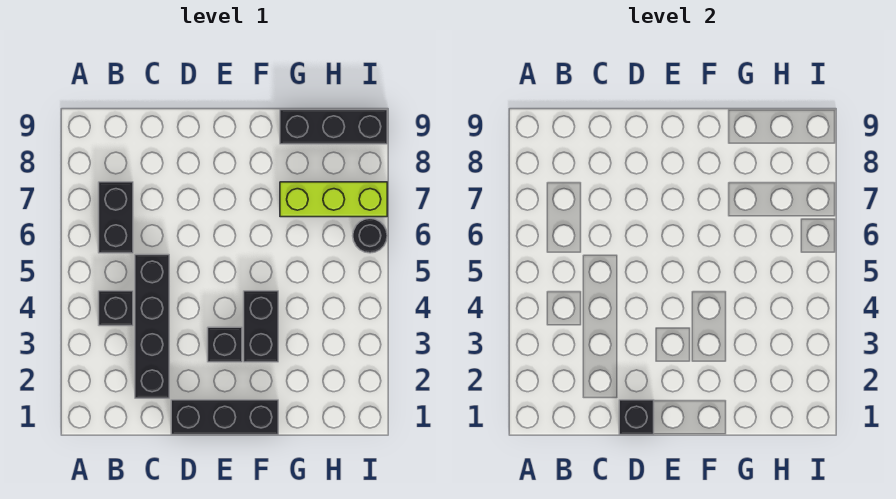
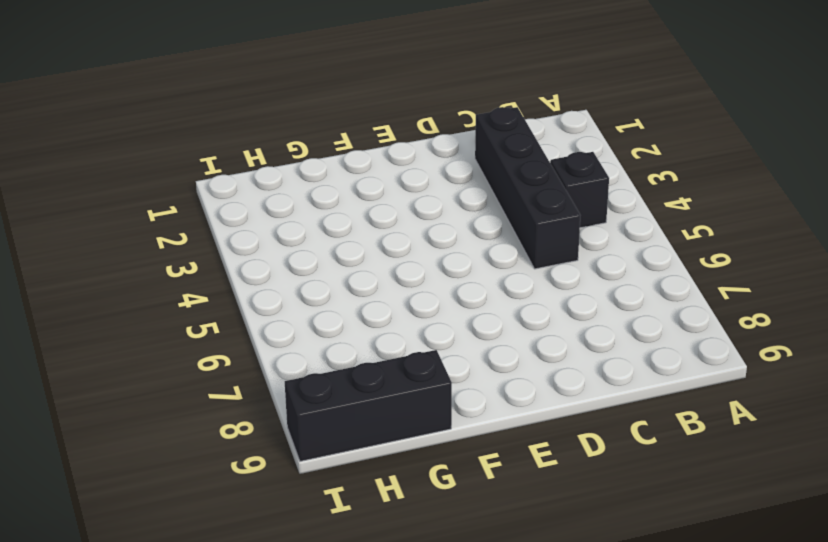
none -> black 1x2 brick [99,182,133,253]
none -> black 1x3 brick [171,400,278,435]

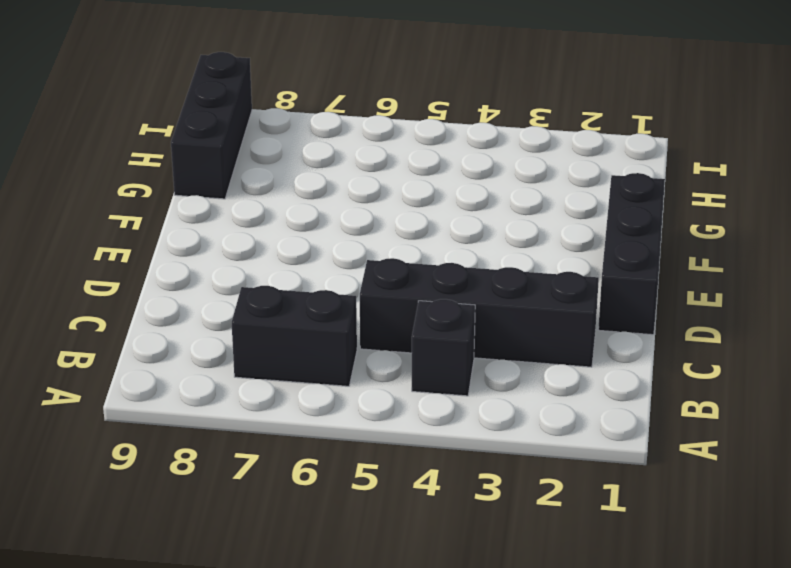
none -> black 1x1 brick [208,327,242,362]
none -> black 1x2 brick [244,291,278,362]

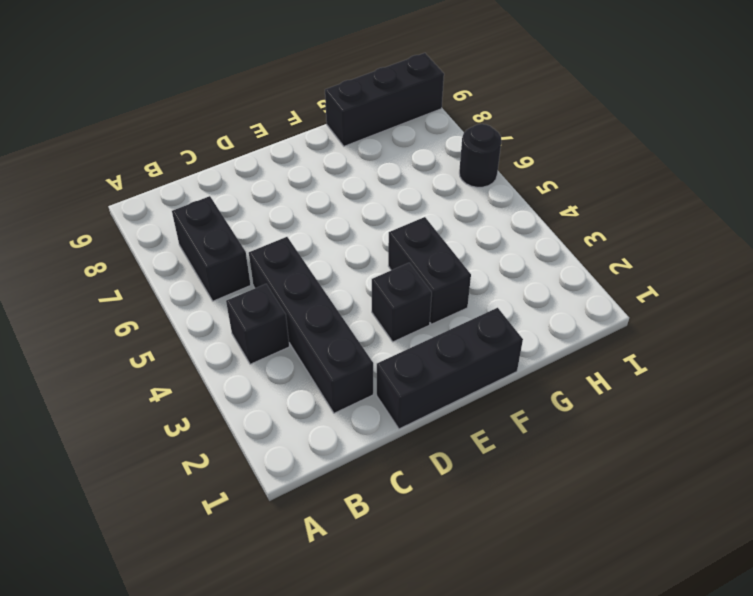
none -> lime 1x3 brick [280,182,387,217]
none -> black 1x1 brick [619,400,654,435]

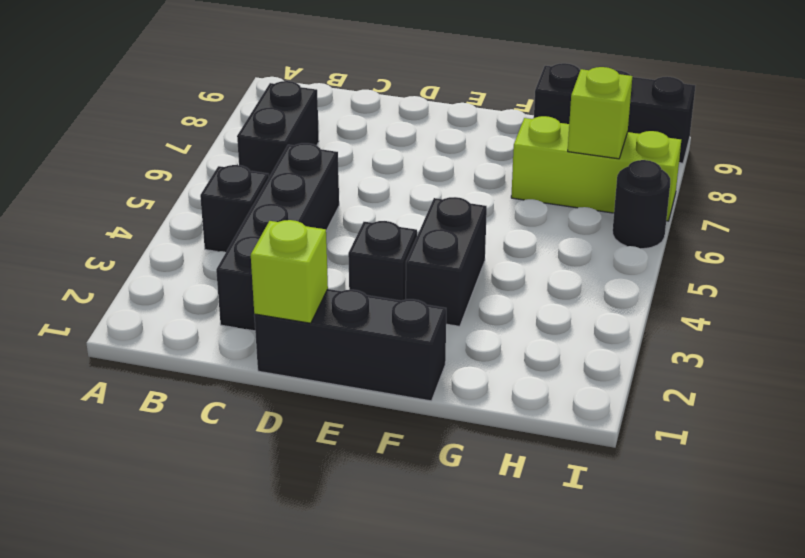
lime 1x1 brick [251,220,328,323] -> black 1x1 brick [619,400,654,435]
lime 1x1 brick [568,67,632,159] -> none

